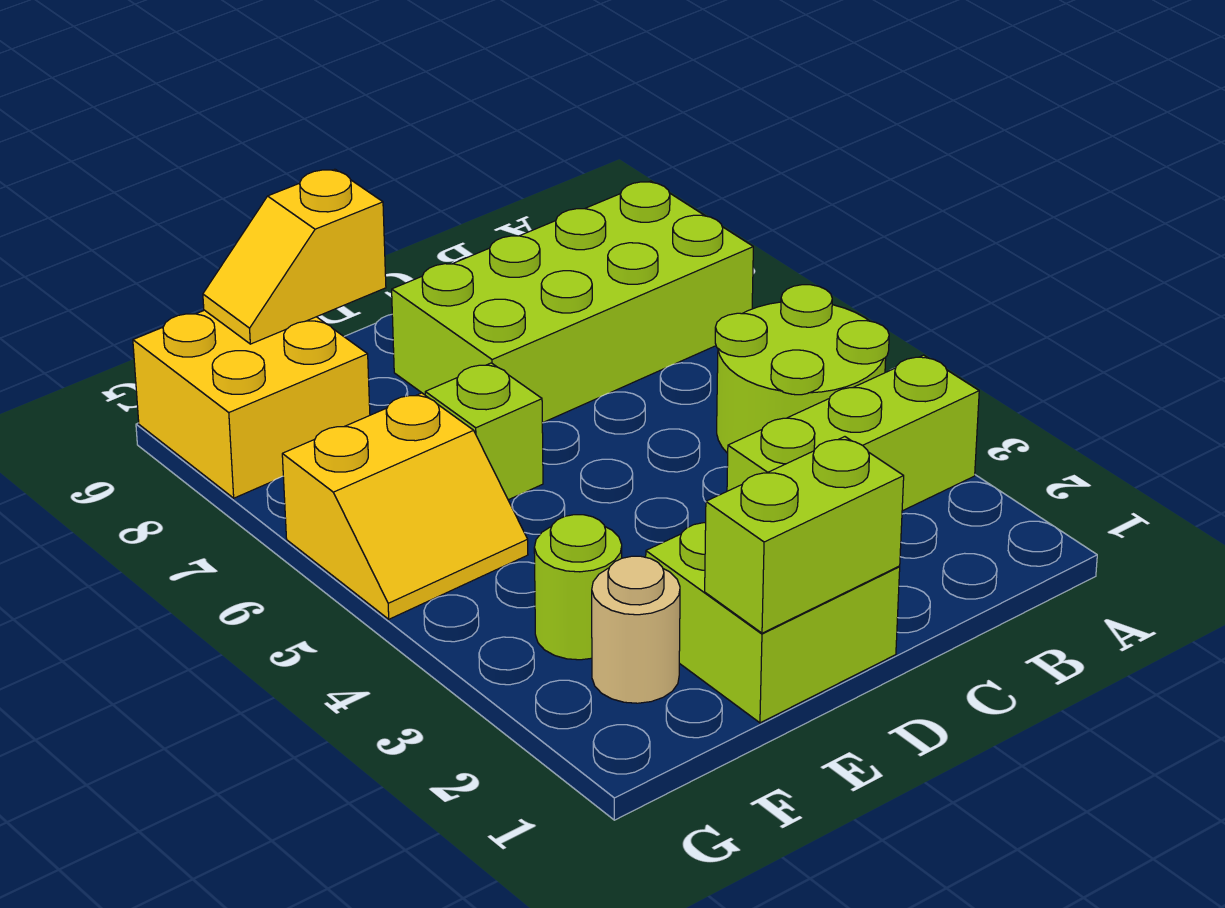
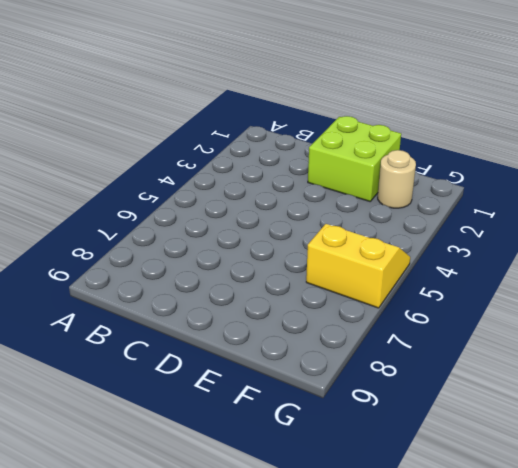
none -> lime 1x3 brick [727,355,979,511]
none -> lime 2x2 round brick [715,285,889,453]

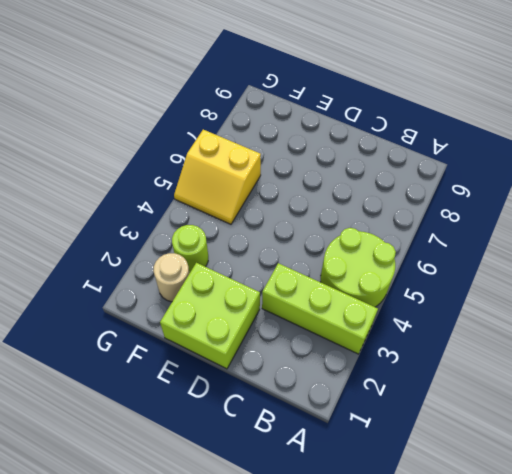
none -> lime 2x4 brick [392,181,753,423]
none -> lime 1x1 brick [425,363,543,500]

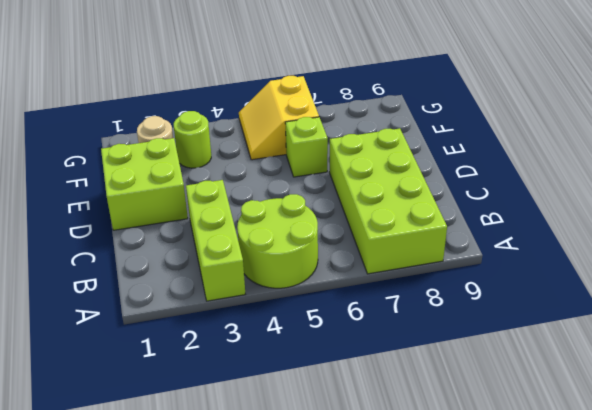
none -> yellow 2x2 brick [133,310,370,498]
none -> lime 1x2 brick [705,437,904,633]

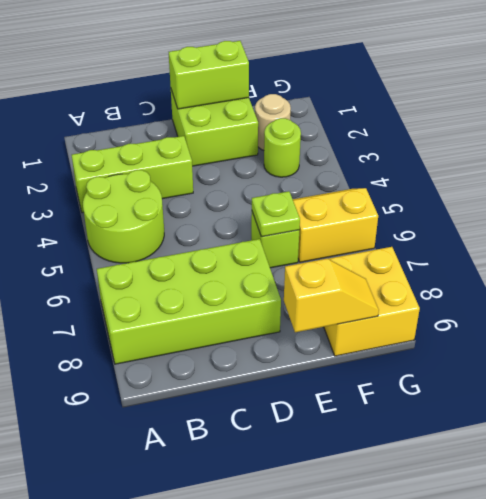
lime 1x1 plate [252,191,300,237] -> none

